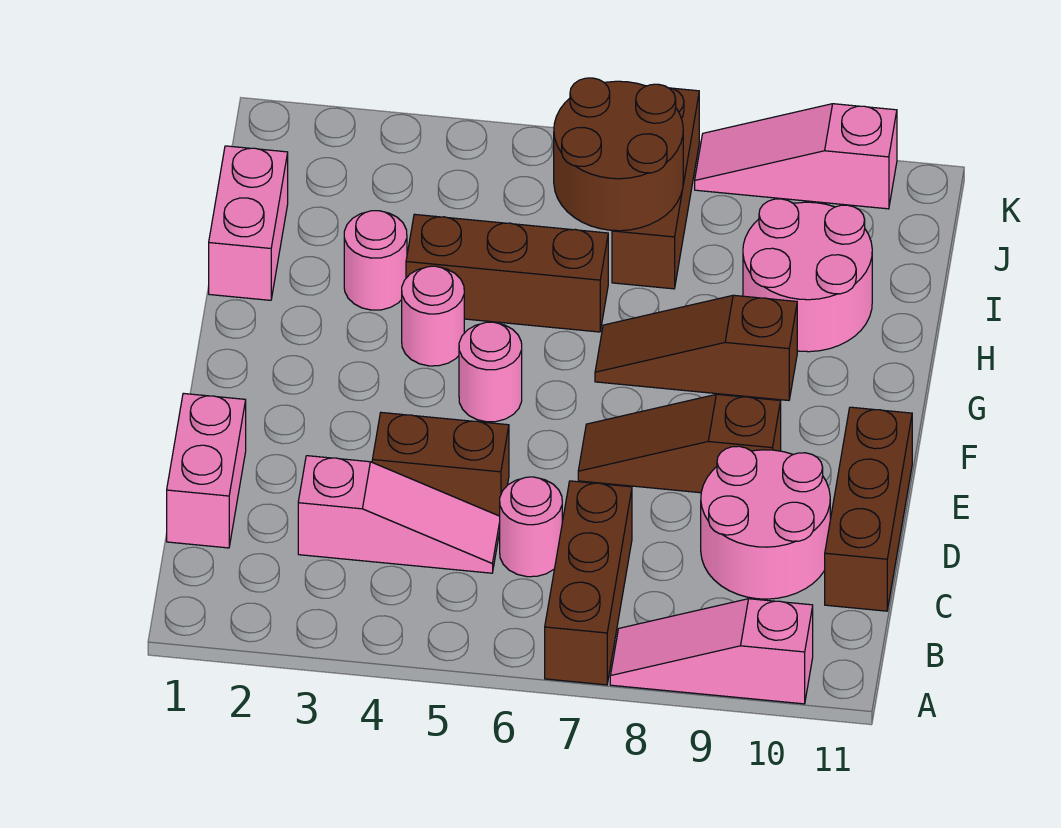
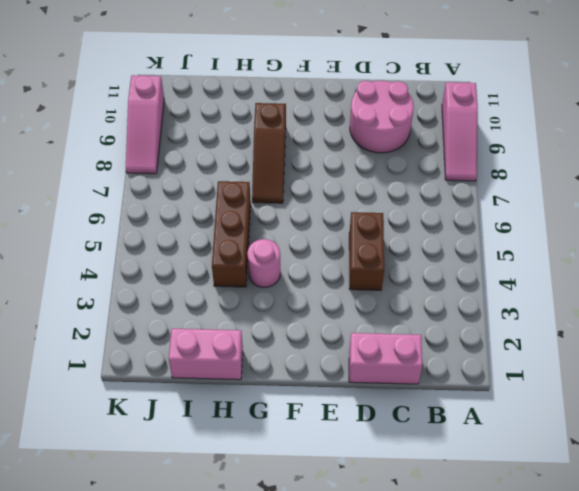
none -> brown 1x3 brick [545,481,632,685]
none -> pink 1x3 slope [298,456,500,573]
none -> pink 1x1 round brick [500,477,562,577]

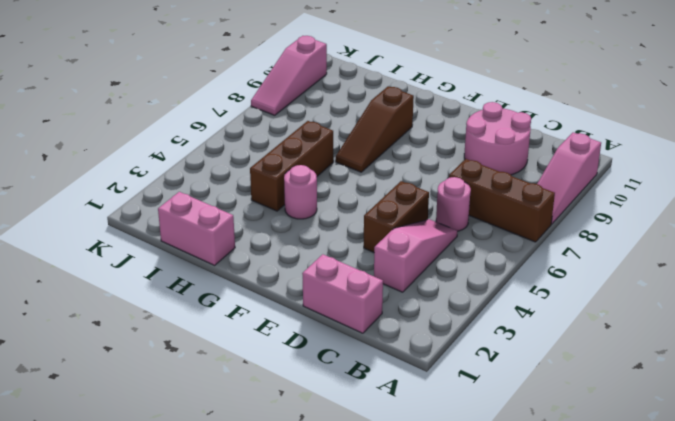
none -> brown 1x3 brick [825,407,912,611]
none -> brown 1x3 slope [578,394,781,493]
none -> pink 1x1 round brick [459,322,522,422]

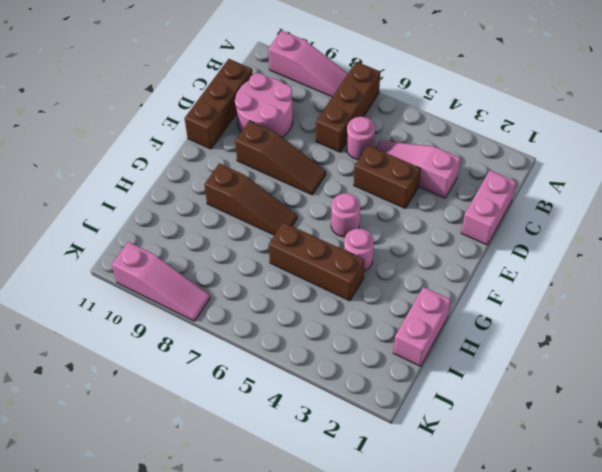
none -> pink 1x1 round brick [344,211,407,310]
none -> pink 2x2 round brick [743,199,872,352]
none -> brown 1x3 brick [612,88,699,289]

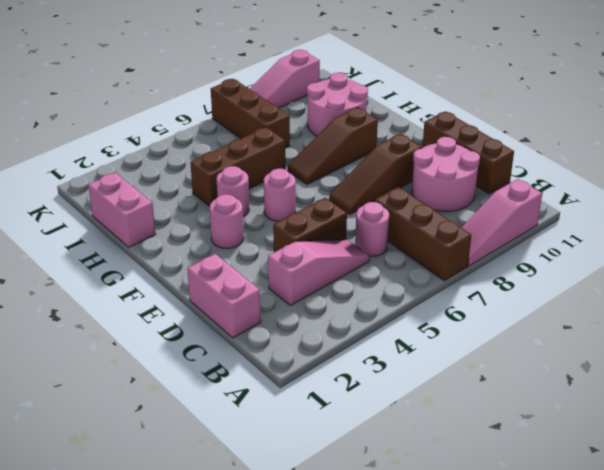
pink 1x1 round brick [210,194,244,249] -> pink 1x1 round brick moved to [344,211,407,310]
none -> brown 2x2 round brick [554,78,683,231]

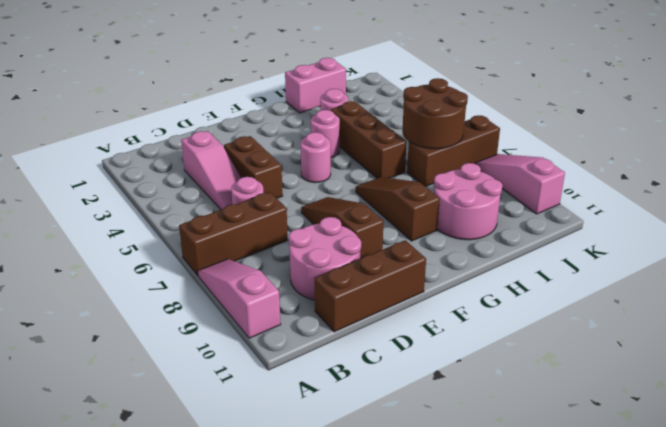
none -> pink 1x2 brick [167,393,246,548]

